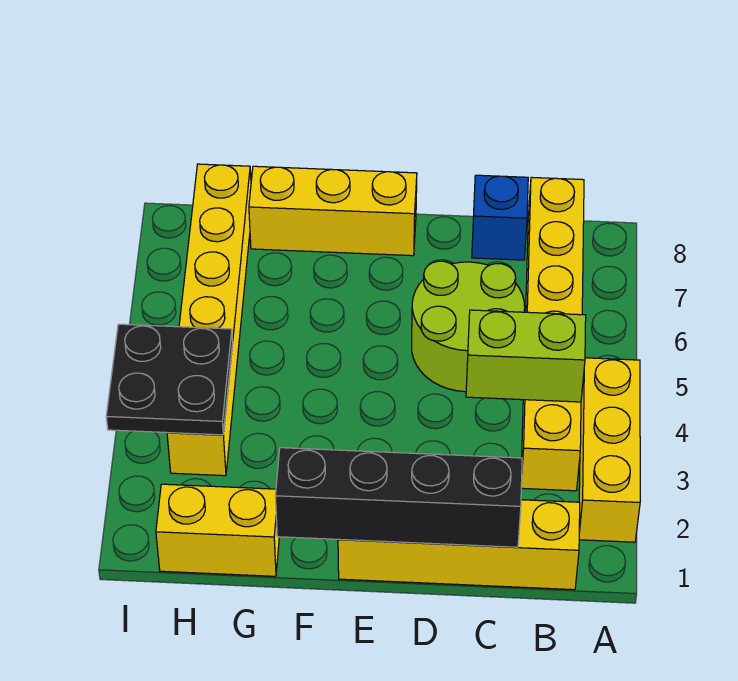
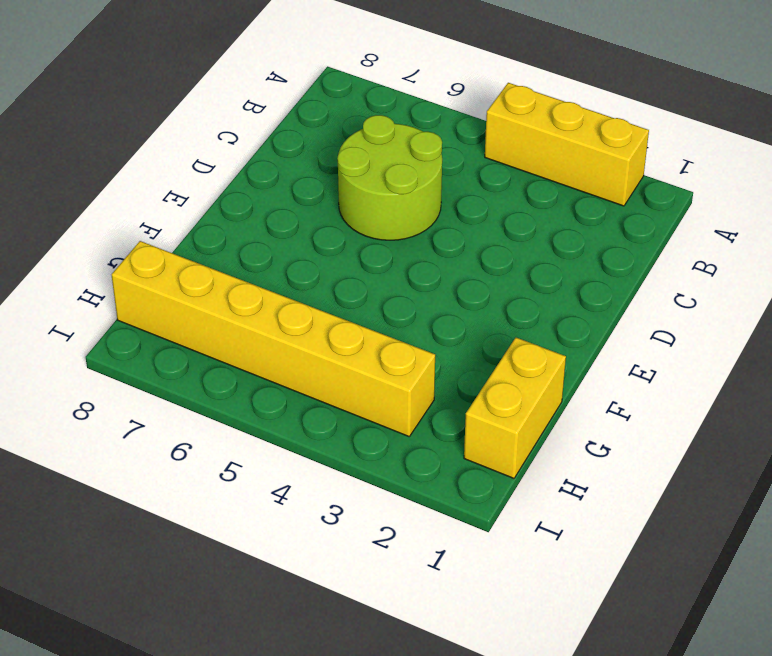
none -> yellow 1x4 brick [338,500,580,590]
none -> yellow 1x6 brick [521,177,584,491]

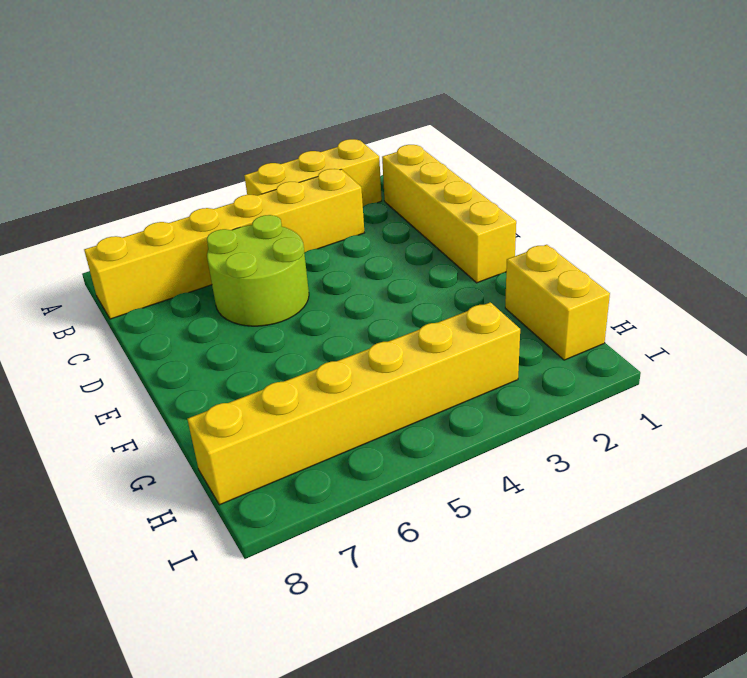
none -> blue 1x1 brick [472,175,528,260]
none -> yellow 1x3 brick [249,166,417,256]

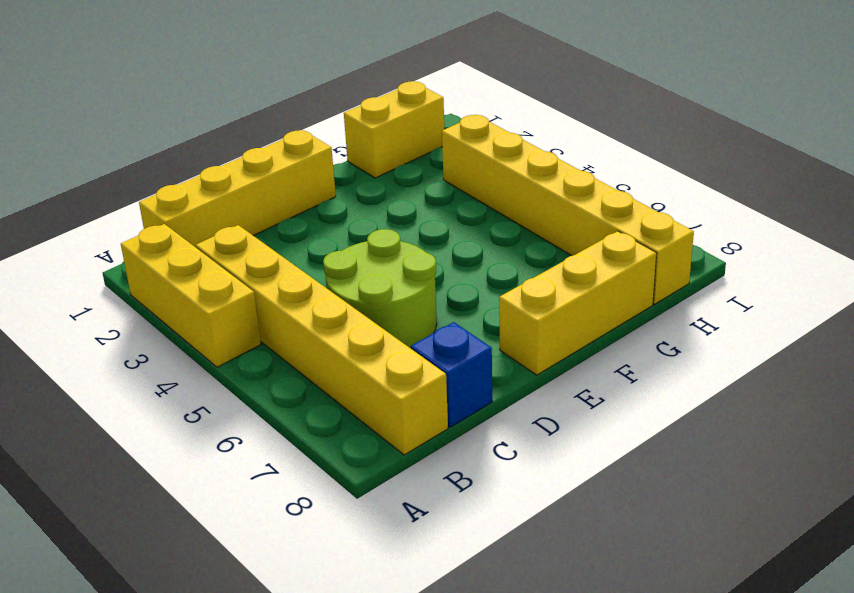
none -> lime 1x2 brick [466,310,586,402]
none -> black 1x4 brick [276,448,522,547]

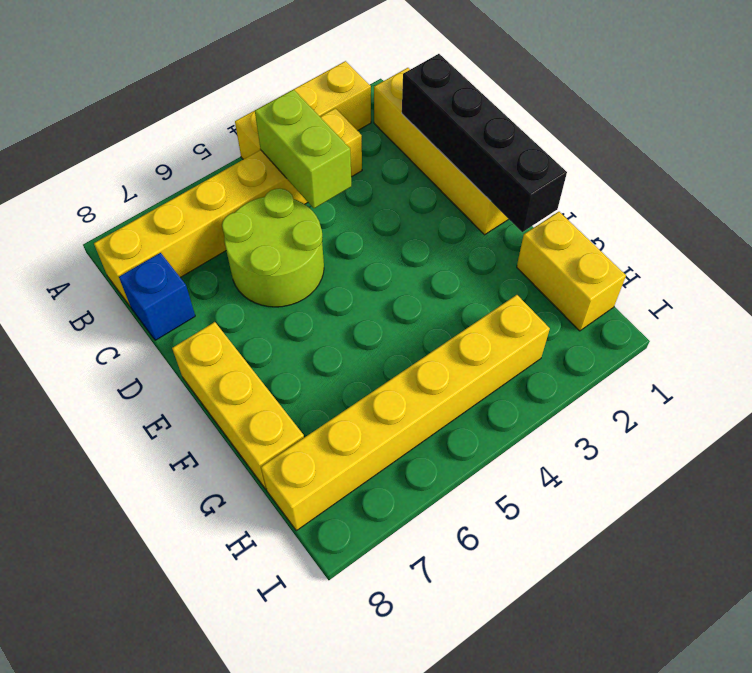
none -> black 2x2 plate [106,324,233,435]

